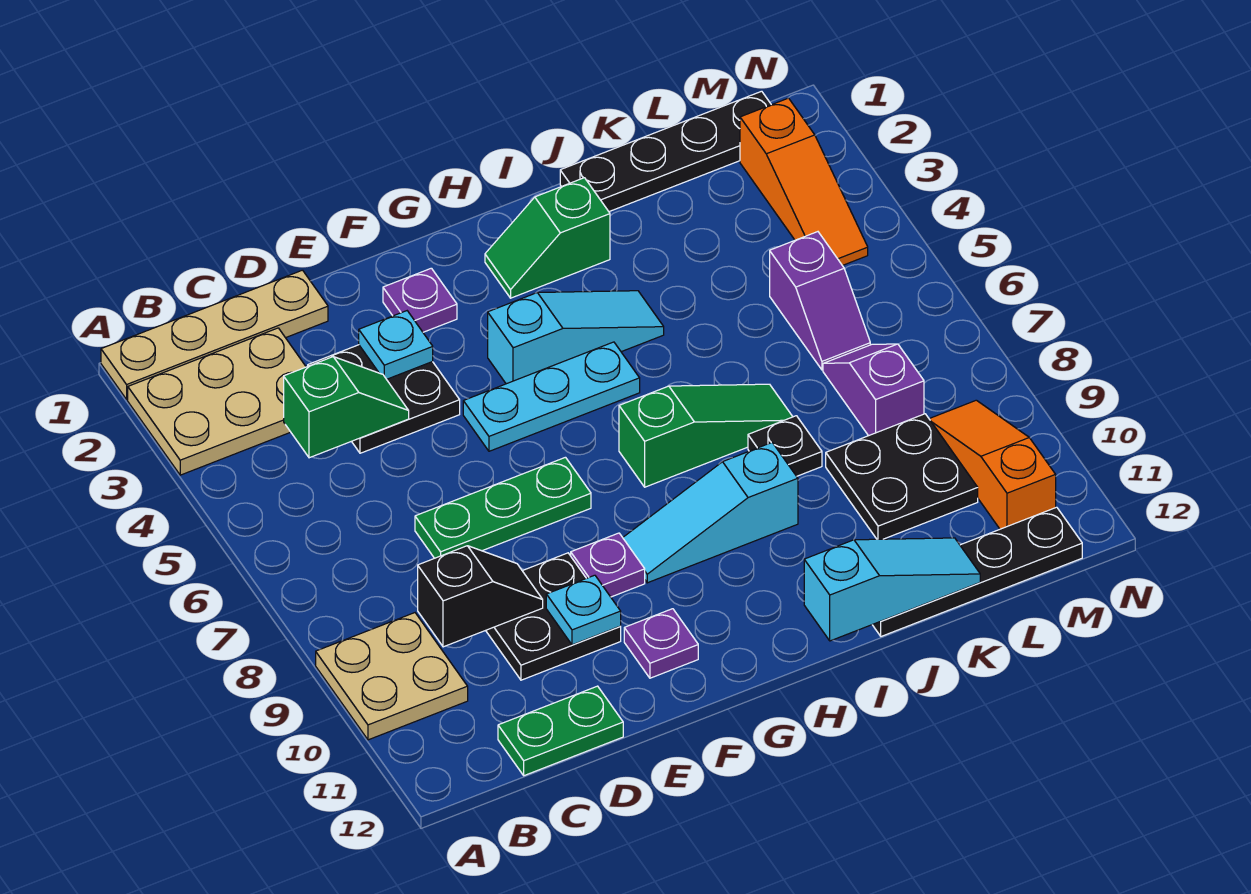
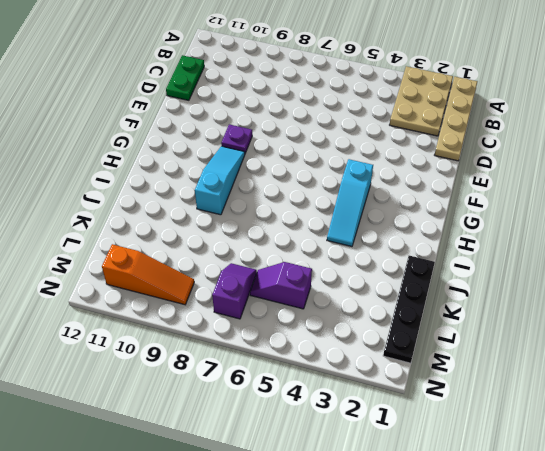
purple 1x2 slope [212,263,257,319] -> purple 1x2 slope turned to [823,344,924,436]
none -> tan 2x2 plate [316,613,468,740]
none -> black 2x2 plate [308,345,460,453]
none -> green 1x3 plate [415,457,591,558]

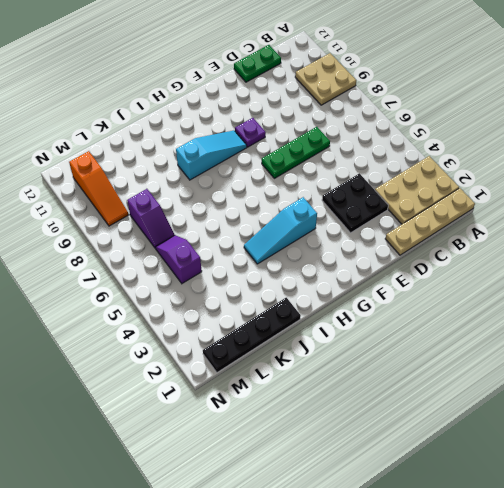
none -> black 2x2 plate [486,553,621,680]
none -> purple 1x1 plate [383,268,457,332]
none -> cyan 1x3 plate [463,342,640,451]

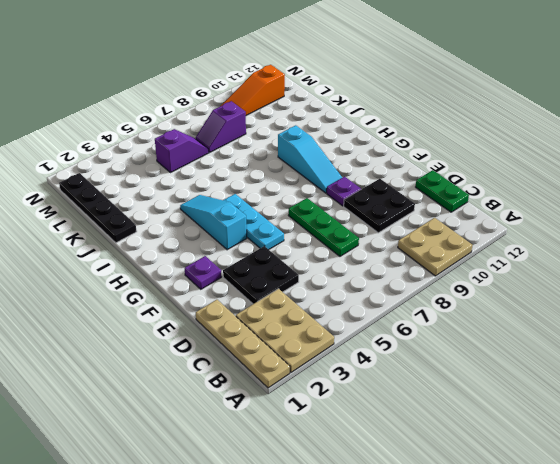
none -> purple 1x1 plate [624,609,698,678]
none -> green 1x2 slope [485,178,610,298]
none -> green 1x3 slope [619,384,793,487]

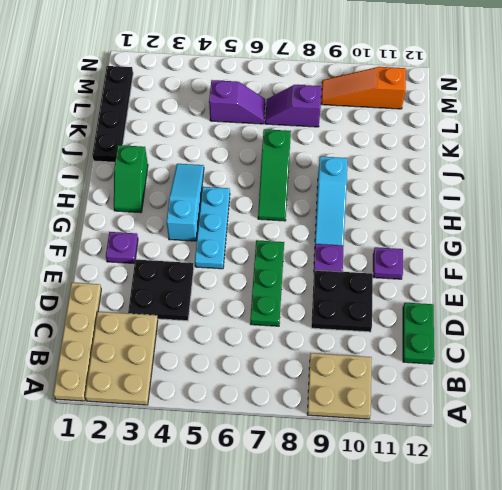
green 1x3 slope [258,129,291,221] -> green 1x3 slope turned to [619,384,793,487]
none -> black 1x1 plate [748,416,822,476]
none -> black 1x4 plate [872,507,1082,636]
none -> black 2x2 plate [826,414,978,539]

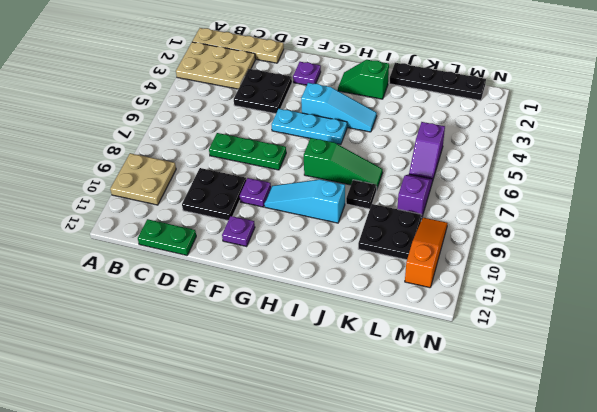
none -> black 1x4 plate [872,507,1082,636]
none -> orange 1x3 slope [740,98,868,266]
none -> green 1x2 slope [284,357,409,458]

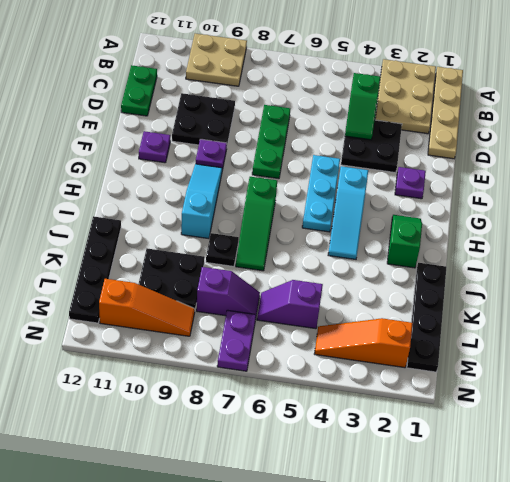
purple 1x2 plate [217,310,256,371] -> none
none -> black 1x2 slope [418,546,543,647]
none -> cyan 1x1 plate [359,311,433,379]
none -> cyan 1x1 plate [546,575,621,645]

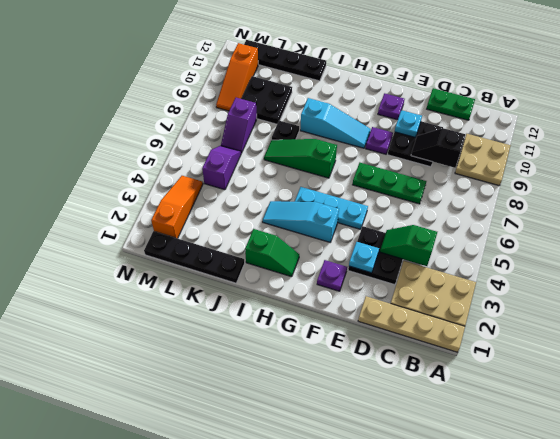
none -> cyan 1x3 slope [804,538,980,641]

